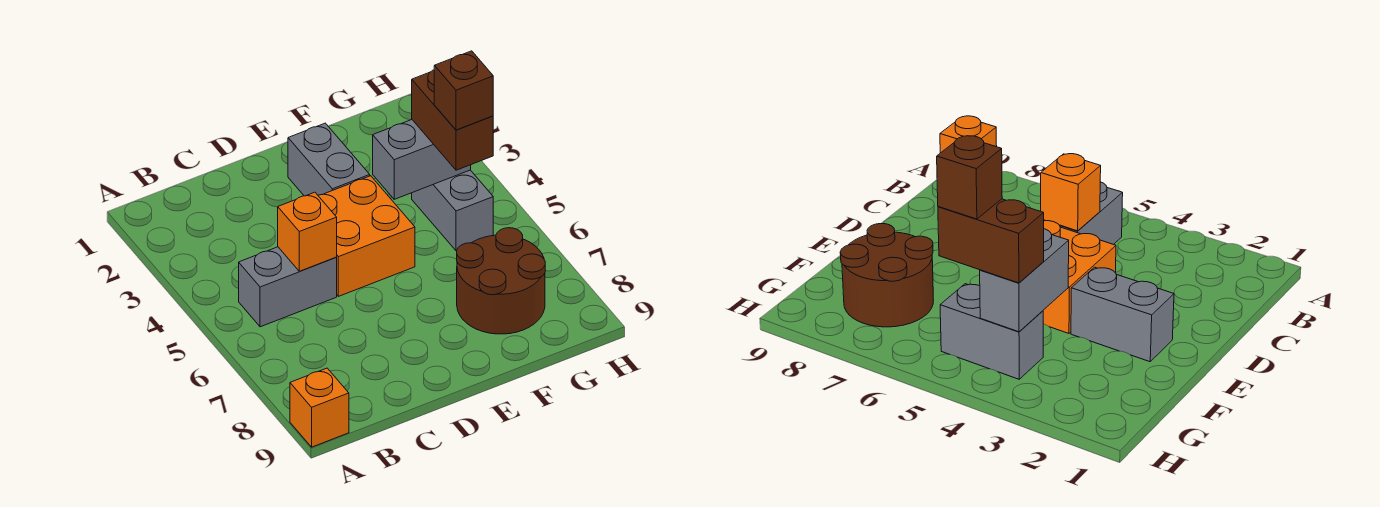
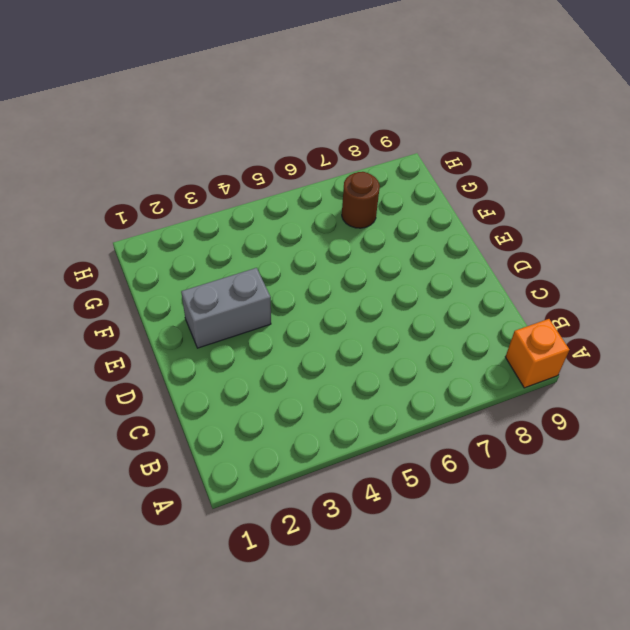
brown 1x1 round brick [342,172,380,228] -> brown 2x2 round brick [457,228,545,334]
none -> grey 1x2 brick [239,247,337,327]
none -> orange 2x2 brick [318,176,415,296]

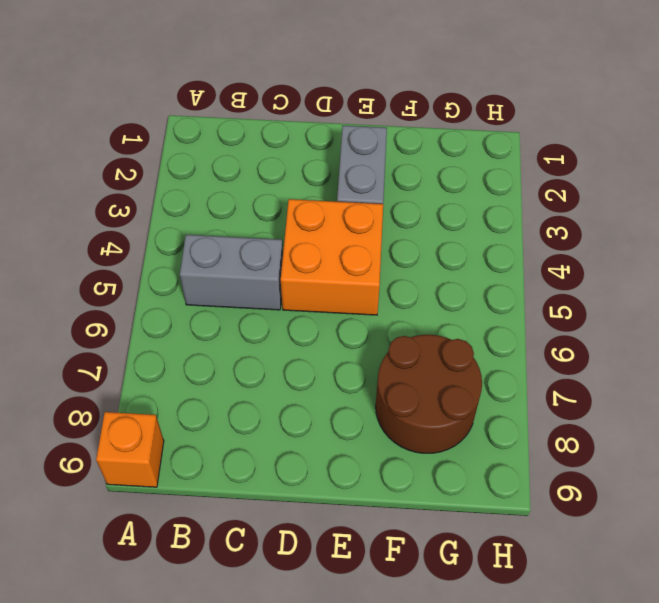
none -> grey 1x2 brick [412,170,493,251]
none -> orange 1x1 brick [278,192,337,271]

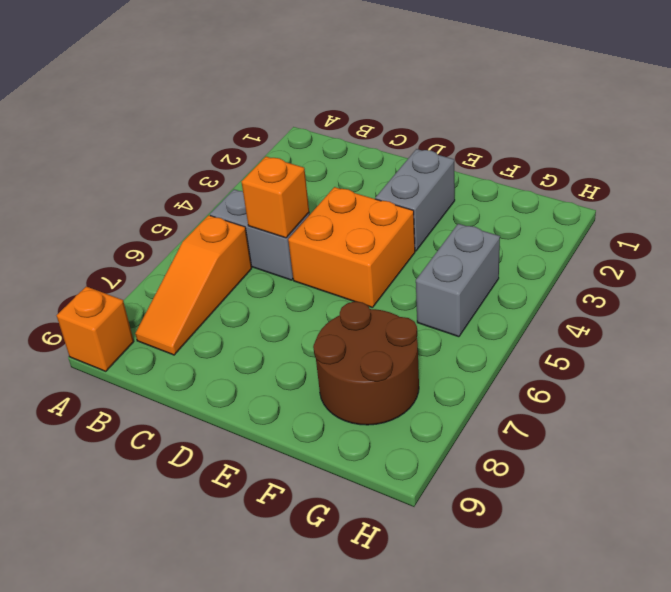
orange 1x3 slope [135,215,252,355] -> none
none -> grey 1x2 brick [373,120,471,199]
none -> brown 1x2 brick [412,70,493,170]

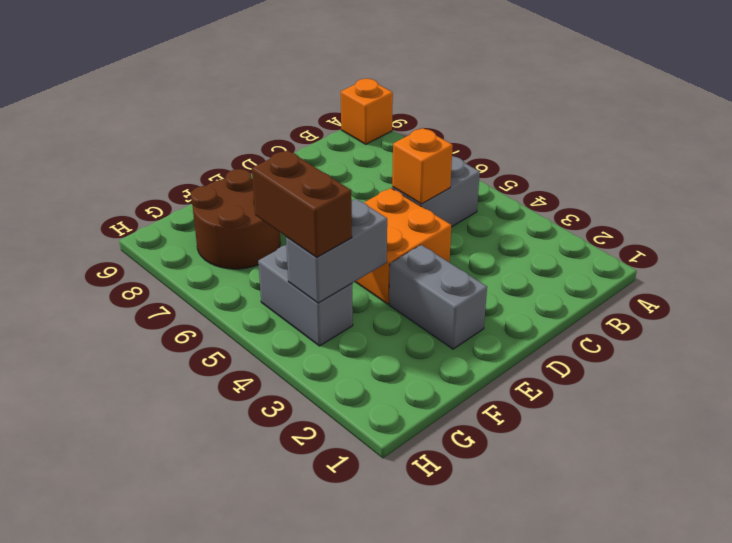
none -> brown 1x1 brick [434,51,493,130]

